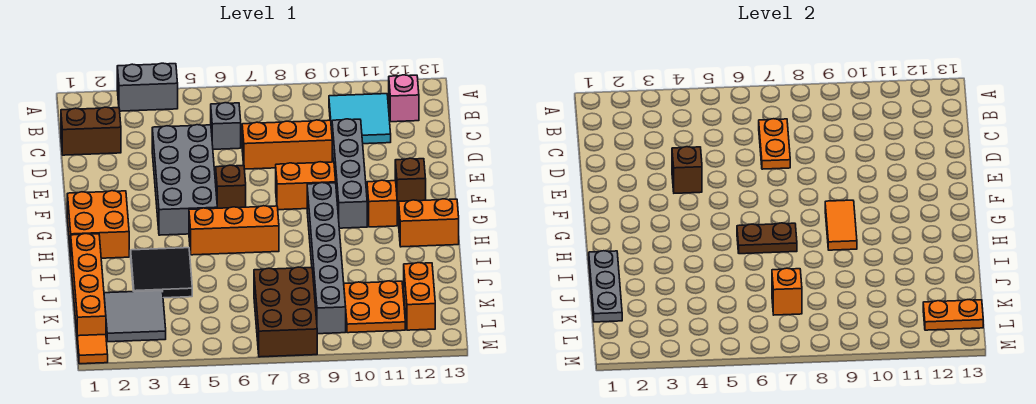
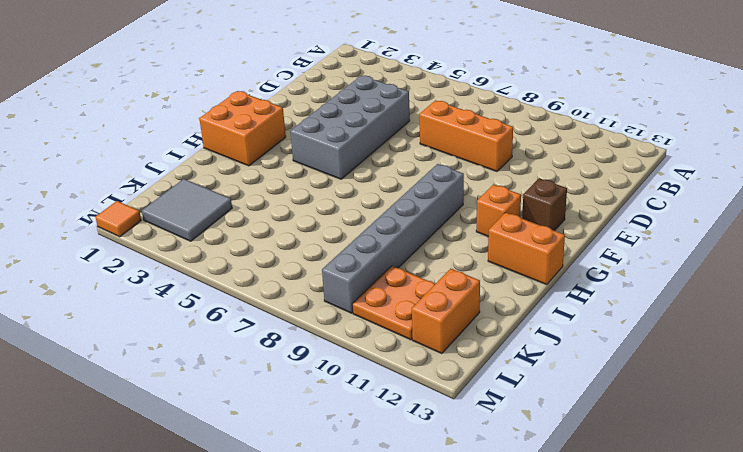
none -> grey 1x2 brick [117,63,178,111]
none -> cyan 2x2 tile [329,94,391,144]
none -> pink 1x1 brick [389,75,419,122]
none -> brown 1x2 brick [61,107,121,155]

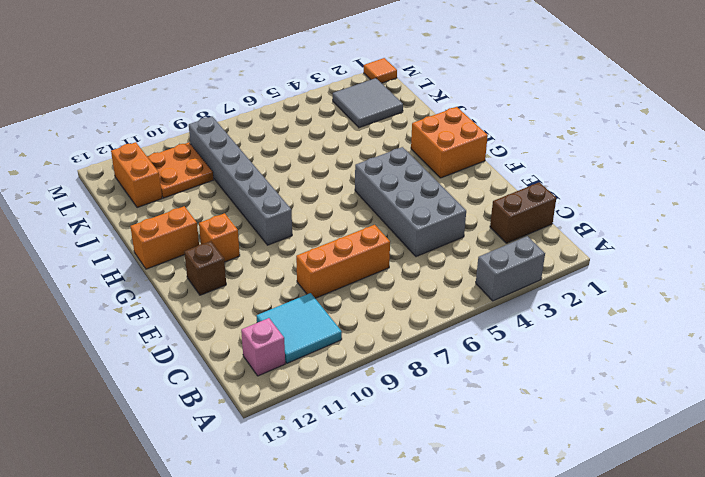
none -> grey 1x1 brick [211,103,241,149]
none -> grey 1x4 brick [332,119,367,228]
none -> brown 1x1 brick [216,165,246,208]
none -> orange 1x2 brick [276,162,336,210]

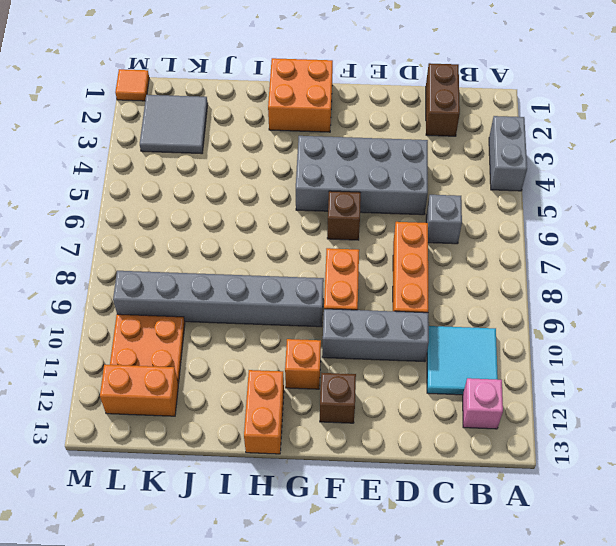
grey 1x3 brick [322,309,429,362] -> grey 1x4 brick [332,119,367,228]
none -> orange 1x3 brick [189,206,279,255]
none -> orange 1x4 brick [71,234,106,336]
none -> black 2x2 tile [131,248,192,298]
none -> brown 2x3 brick [254,267,317,357]

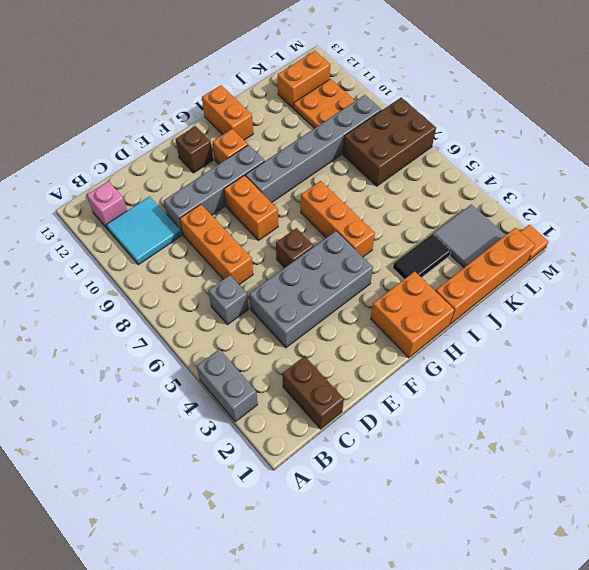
black 1x2 tile [393,234,451,279] -> black 2x2 tile [131,248,192,298]
none -> orange 1x2 plate [759,119,790,169]
none -> brown 1x1 brick [672,147,702,193]
none -> orange 1x2 tile [825,200,857,250]
none -> brown 1x2 plate [737,223,797,254]

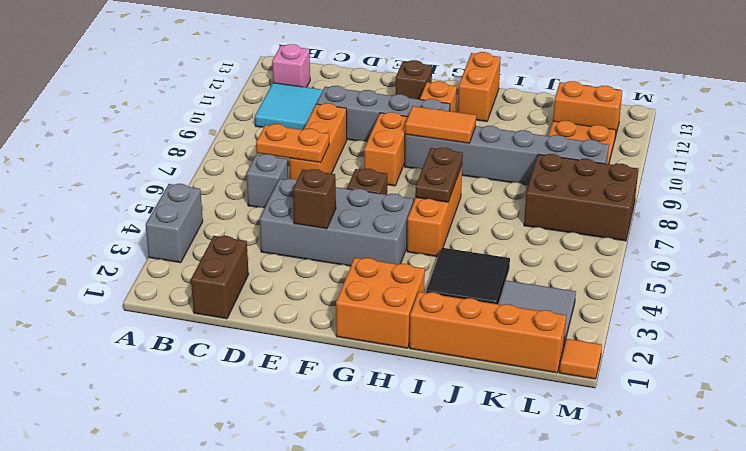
none -> grey 1x3 plate [589,251,622,322]
none -> orange 1x1 brick [772,268,802,315]
none -> orange 1x2 plate [923,300,983,330]

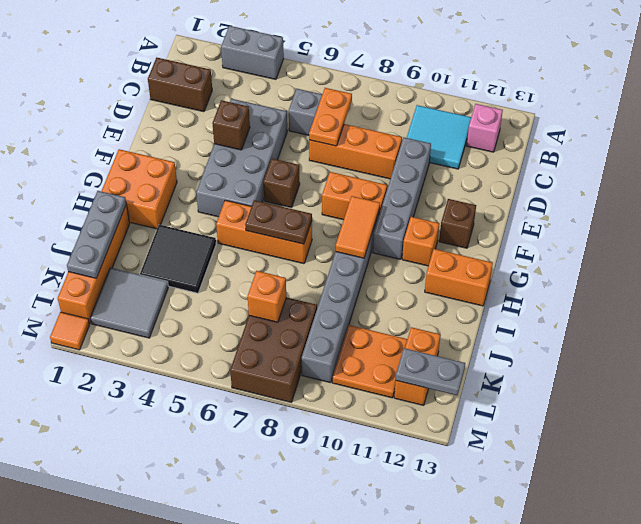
grey 1x2 plate [396,348,465,395] -> orange 1x2 plate [923,300,983,330]

